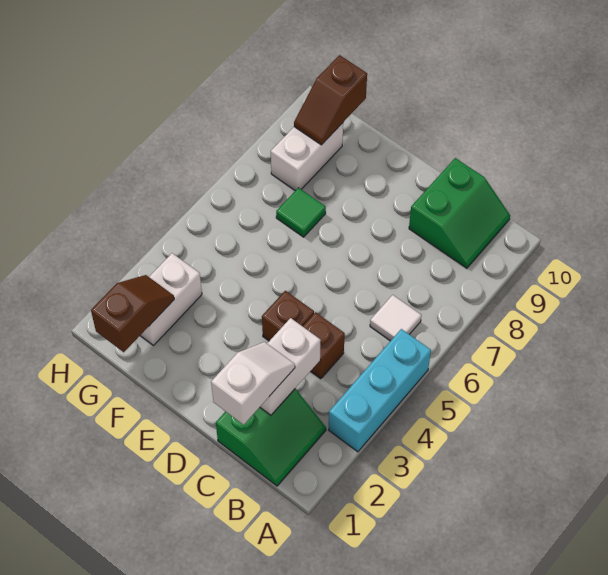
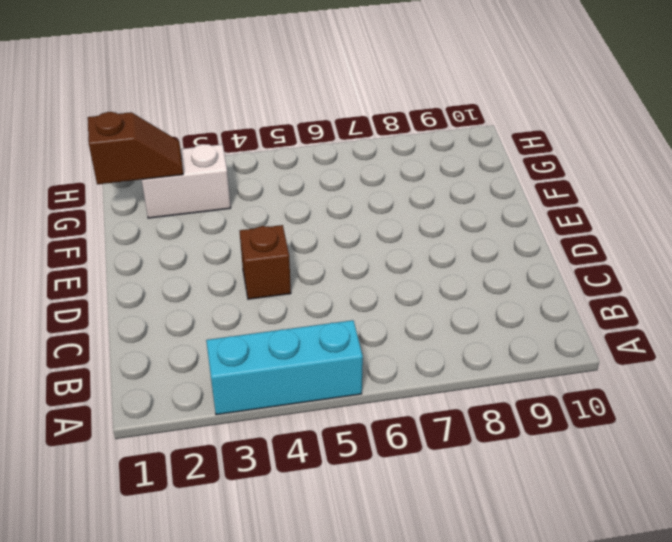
none -> green 2x2 slope [216,389,326,486]
none -> white 1x1 tile [370,295,421,341]
none -> green 2x2 slope [409,158,510,268]

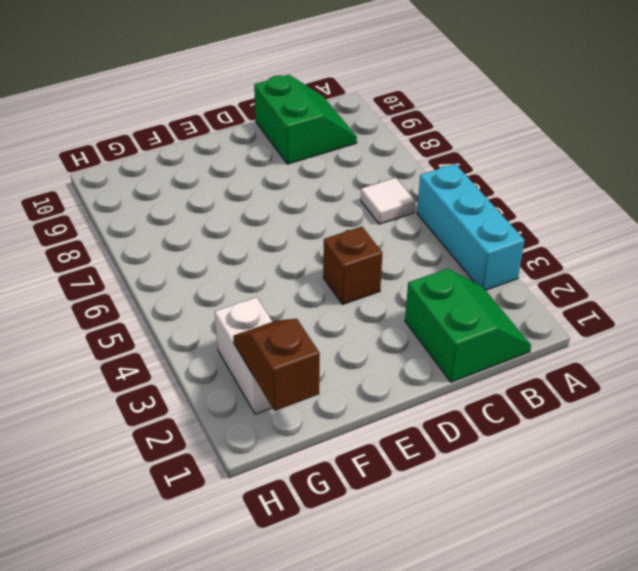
none -> brown 1x1 brick [303,312,345,379]
none -> green 1x1 tile [276,188,326,237]
none -> white 1x2 brick [271,123,343,191]

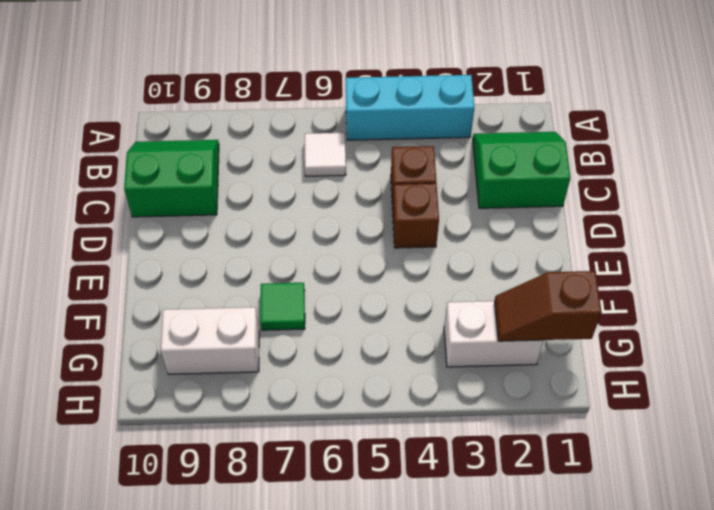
none -> white 1x2 brick [260,318,321,415]
none -> brown 1x2 slope [294,55,367,145]
none -> white 1x2 slope [211,342,295,425]

